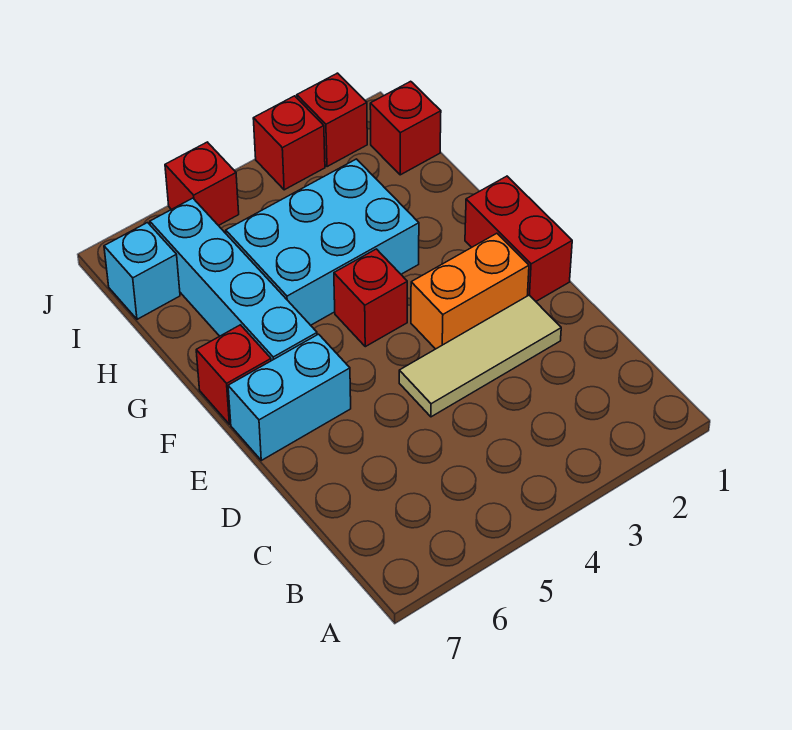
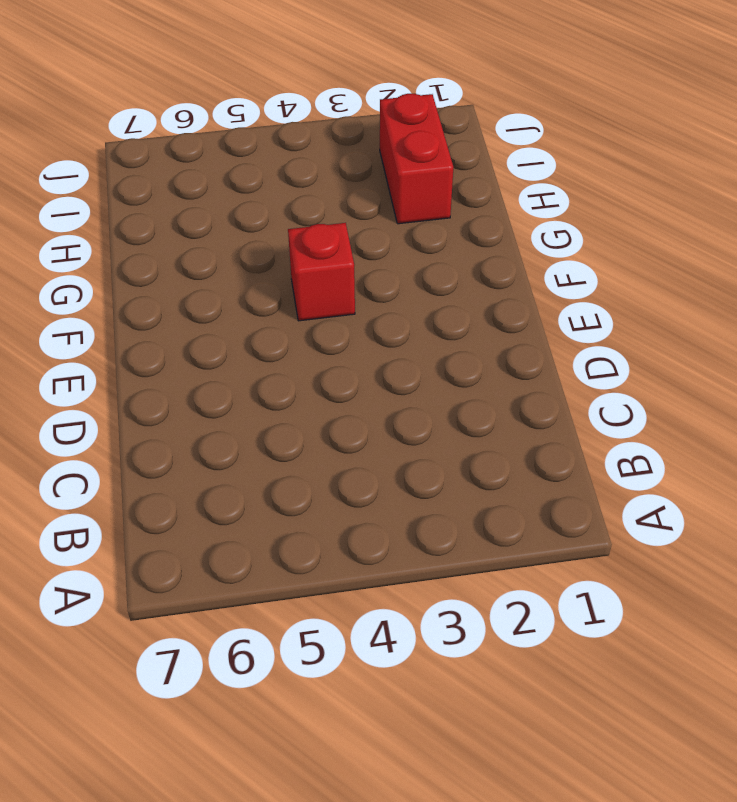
red 1x2 brick [380,94,453,224] -> red 1x2 brick moved to [465,176,572,301]
none -> tan 1x3 tile [399,295,561,417]
none -> orange 1x2 brick [411,233,529,349]
none -> cyan 1x2 brick [228,334,351,460]

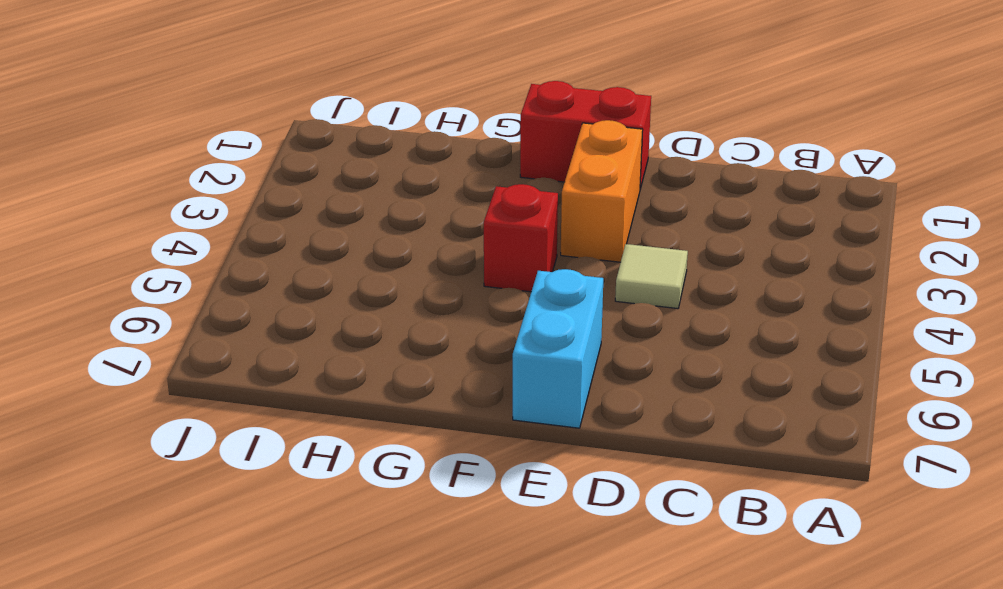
tan 1x1 tile [615,244,688,309] -> tan 1x3 tile [399,295,561,417]
none -> cyan 1x4 brick [150,198,317,361]
none -> red 1x1 brick [196,325,271,424]
none -> cyan 2x3 brick [226,159,419,325]

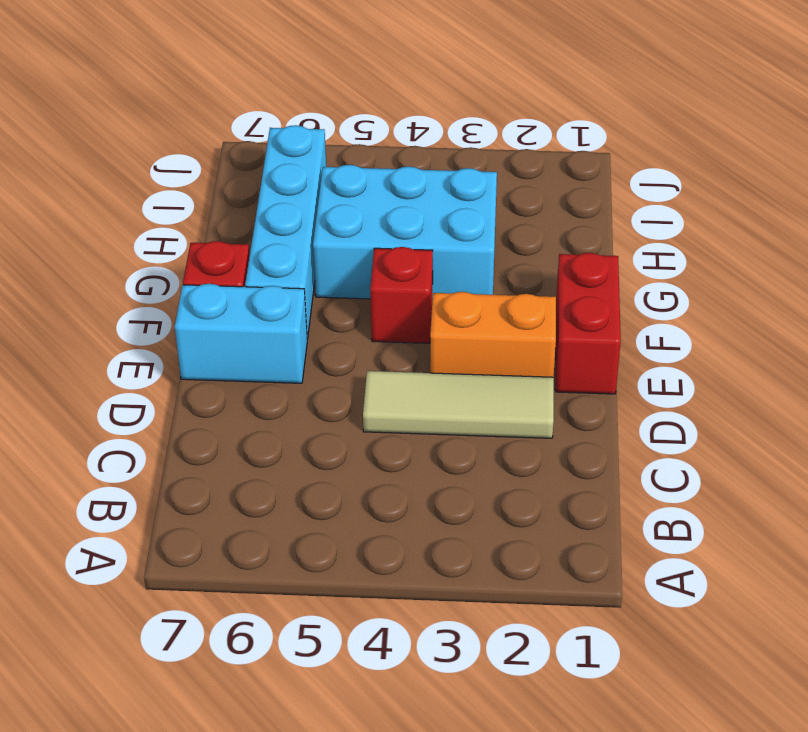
none -> red 1x1 brick [370,81,441,175]
none -> cyan 1x1 brick [104,223,180,319]
none -> red 1x1 brick [297,73,367,167]

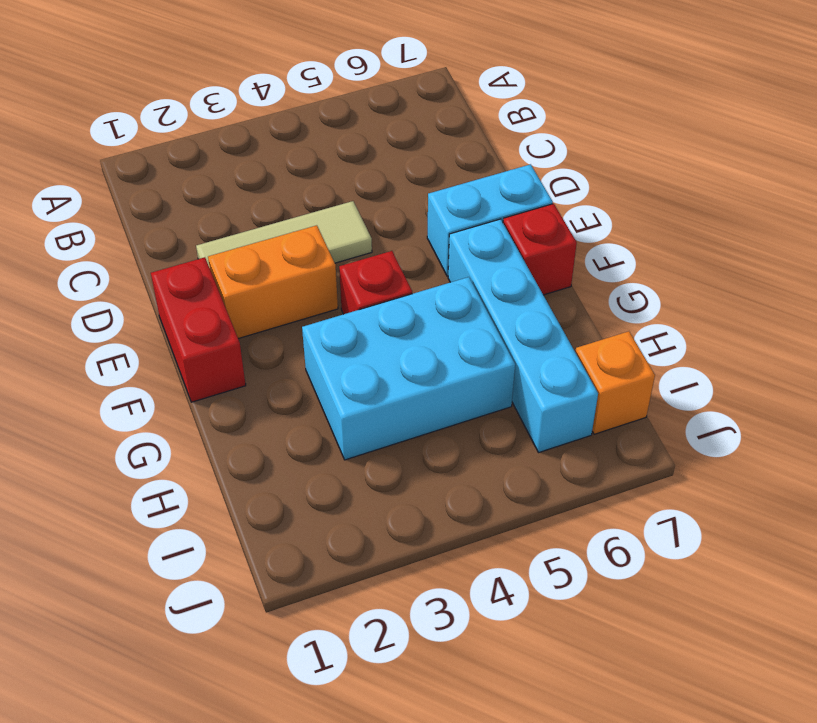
orange 1x1 brick [575,331,655,434] -> cyan 1x1 brick [104,223,180,319]
none -> red 1x1 brick [370,81,441,175]
none -> red 1x1 brick [297,73,367,167]
none -> red 1x1 brick [253,96,325,190]

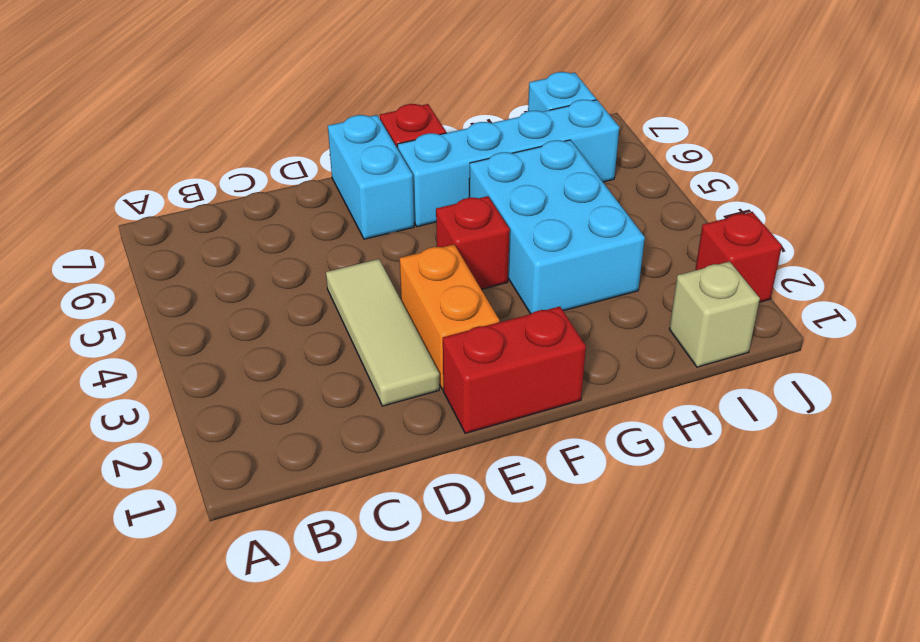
tan 1x1 brick [669,262,760,367] -> red 1x1 brick [370,81,441,175]
none -> red 1x1 brick [253,96,325,190]
none -> red 1x1 brick [165,142,239,226]

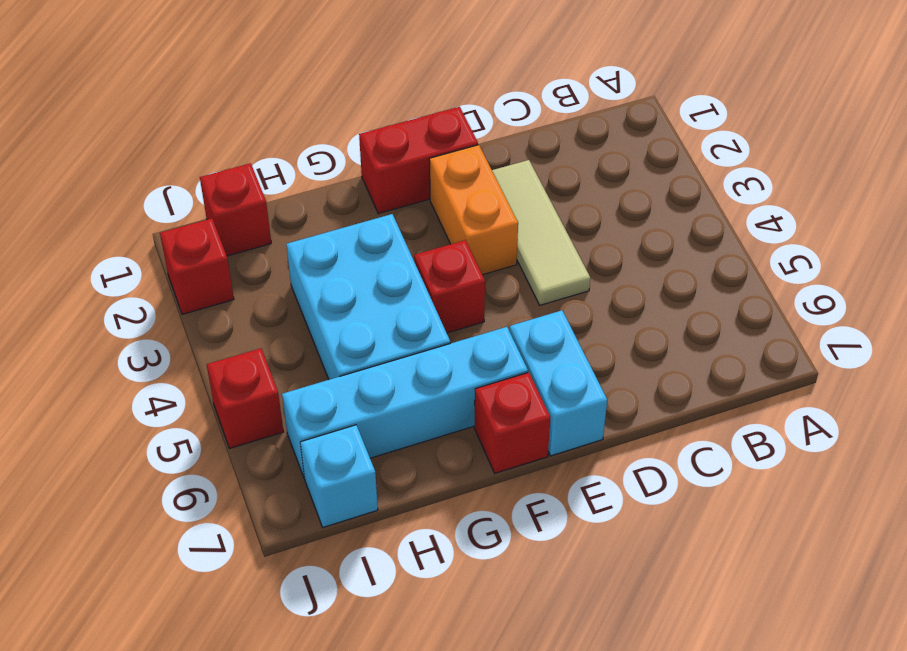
none -> red 1x1 brick [253,96,325,190]

